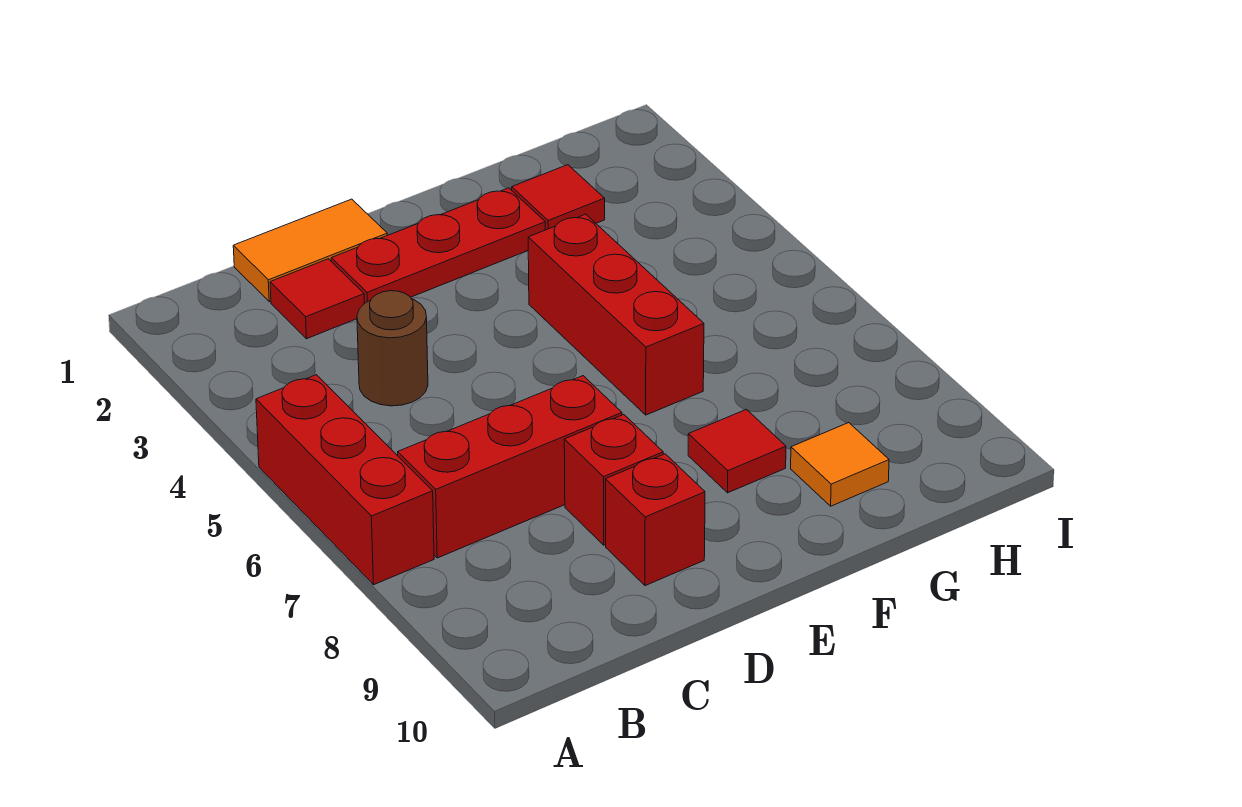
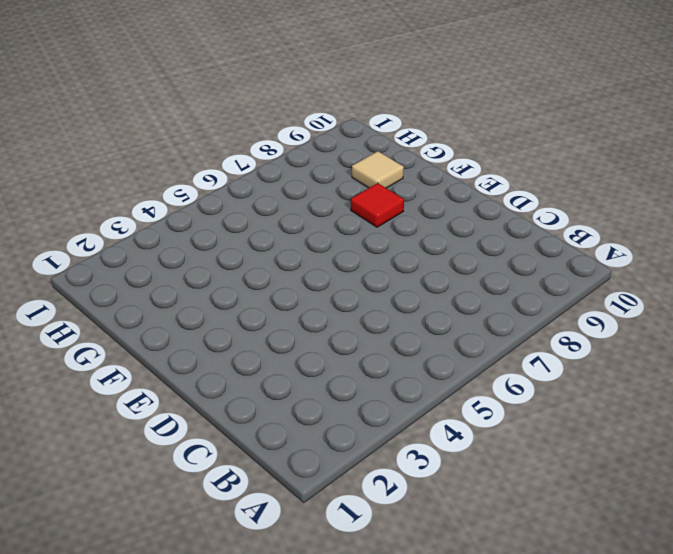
tan 1x1 tile [352,151,404,188] -> orange 1x1 tile [791,423,889,506]
none -> red 1x3 brick [256,375,434,585]
none -> red 1x3 brick [398,376,622,558]
none -> orange 1x2 tile [233,199,387,302]

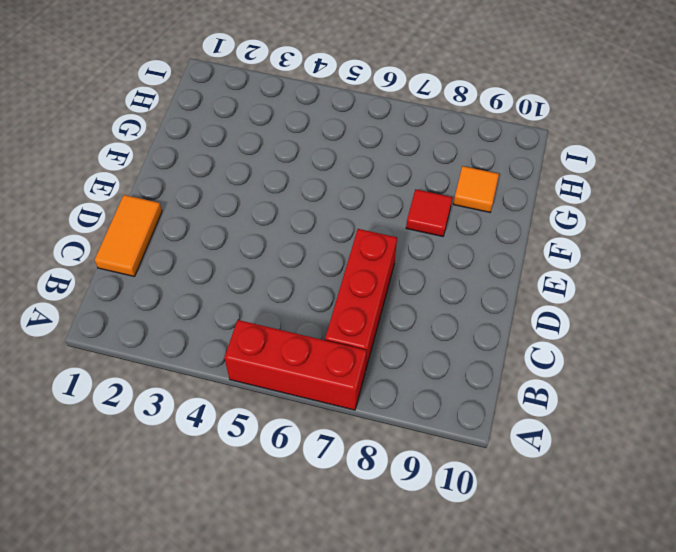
none -> red 1x1 tile [270,259,364,339]
none -> brown 1x1 round brick [357,291,428,406]
none -> red 1x3 plate [331,188,545,304]

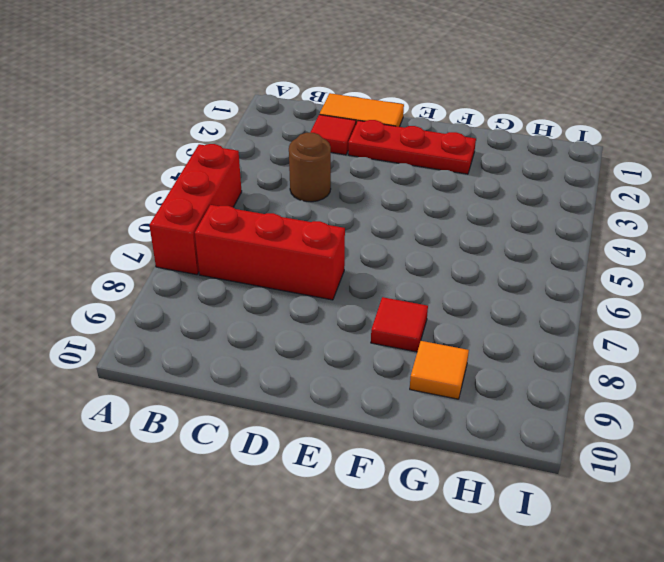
none -> red 1x1 brick [564,415,663,545]
none -> red 1x1 brick [606,454,705,586]
none -> red 1x3 brick [528,214,704,415]

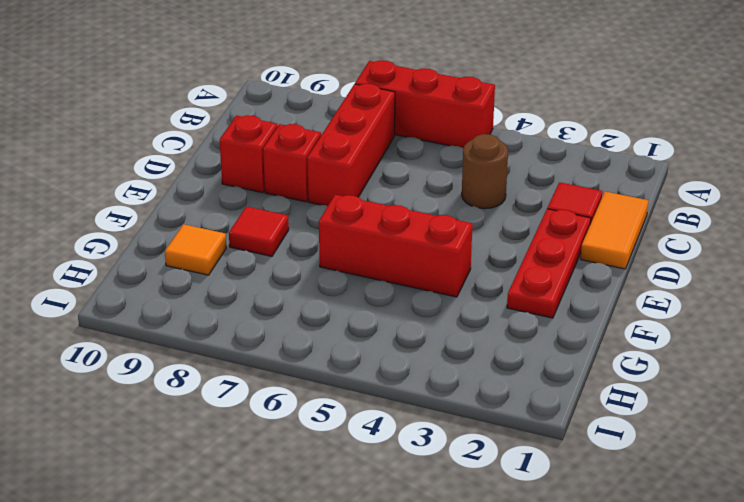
none -> red 1x1 tile [512,165,605,230]

